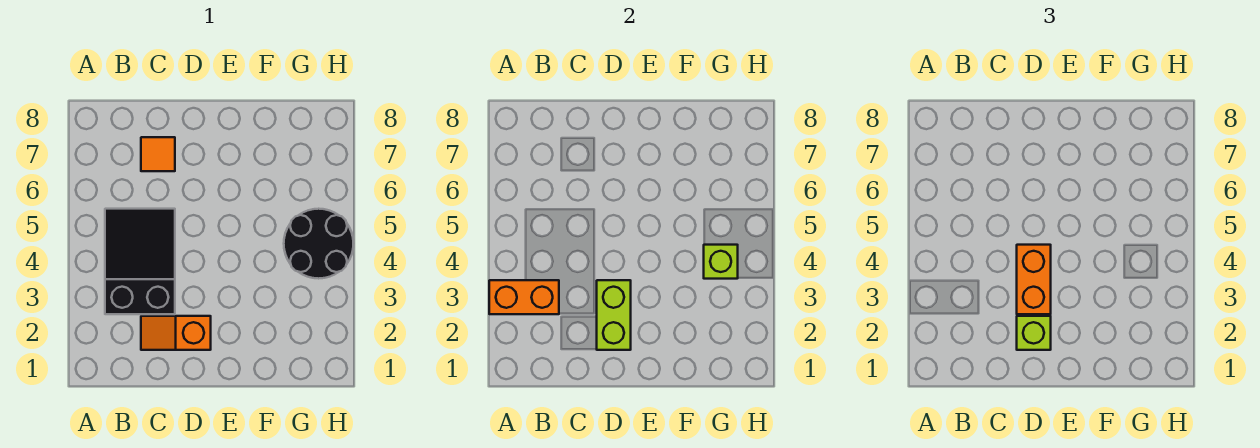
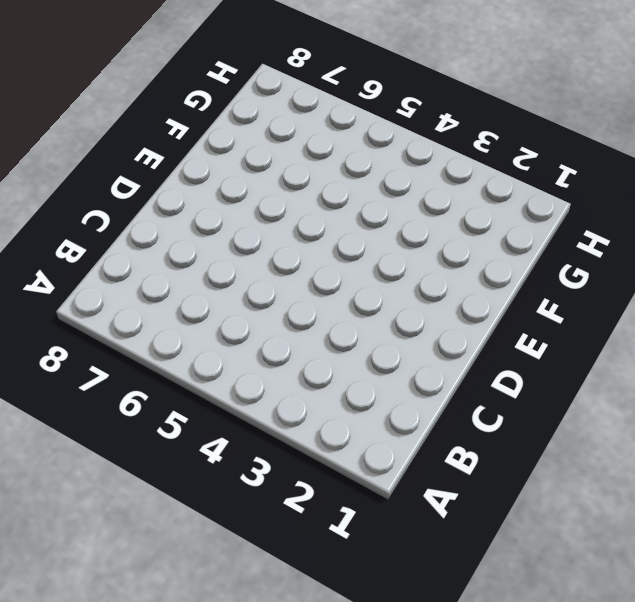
none -> black 2x3 slope [105,209,175,314]
none -> orange 1x2 slope [141,316,211,350]

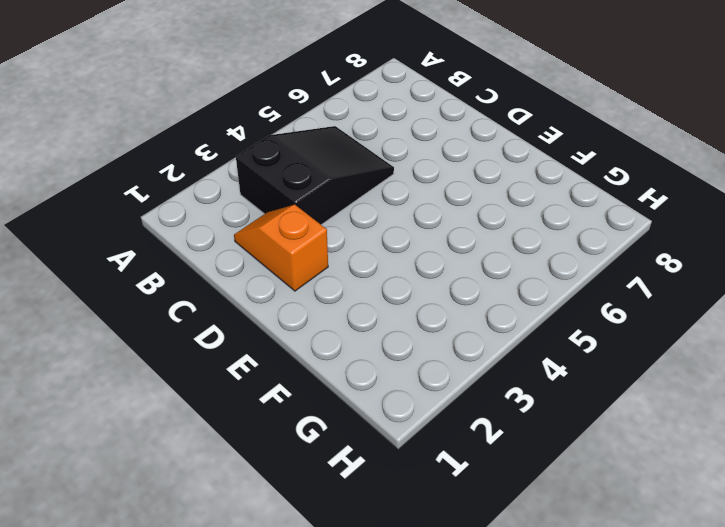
none -> orange 1x1 tile [141,137,175,171]
none -> black 2x2 round brick [284,209,354,279]

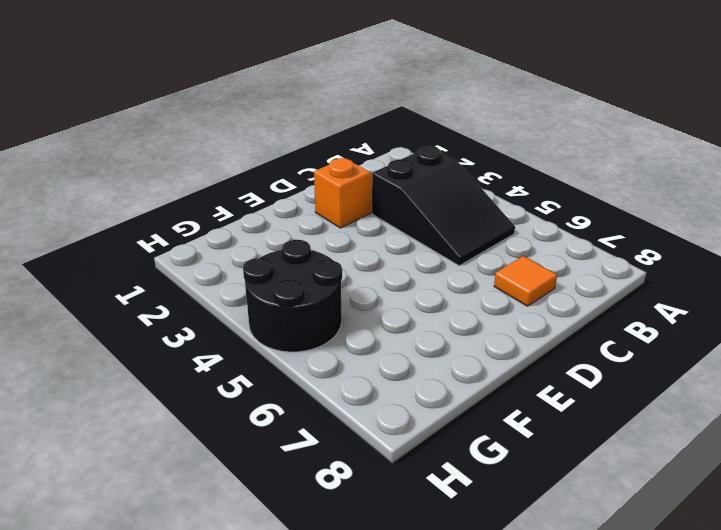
none -> orange 1x2 brick [489,280,559,314]
none -> lime 1x2 brick [597,280,631,350]

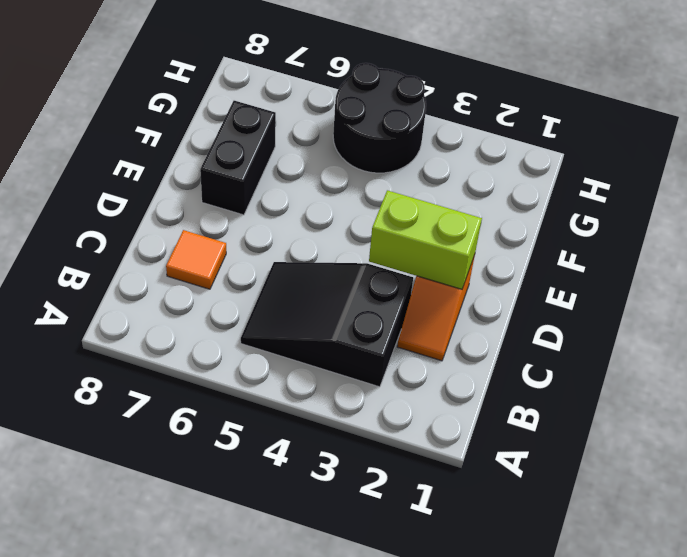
black 1x2 brick [200,101,276,215] -> none
none -> orange 1x2 brick [489,280,559,314]
none -> lime 1x1 brick [704,245,738,279]

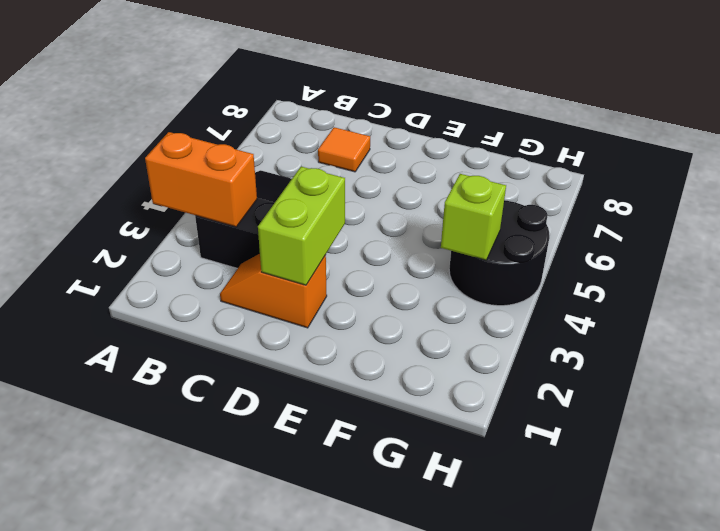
none -> lime 1x1 brick [1017,316,1051,350]
none -> orange 1x2 brick [1017,245,1051,314]

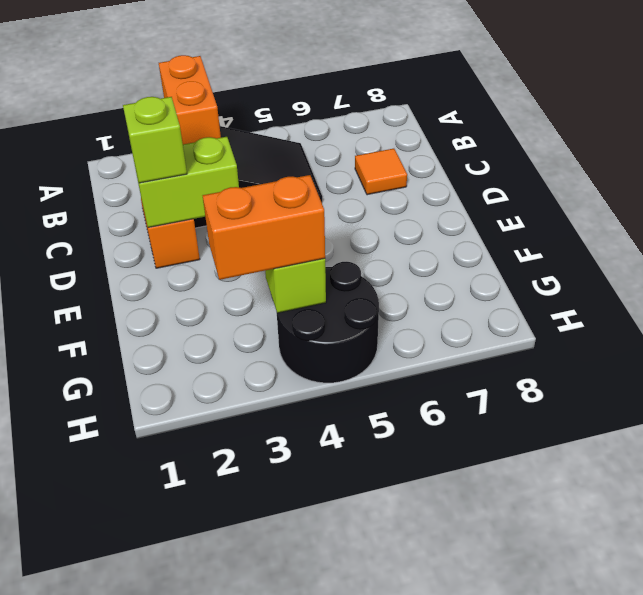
orange 1x2 brick [203,175,325,280] -> orange 1x2 brick moved to [1017,245,1051,314]

